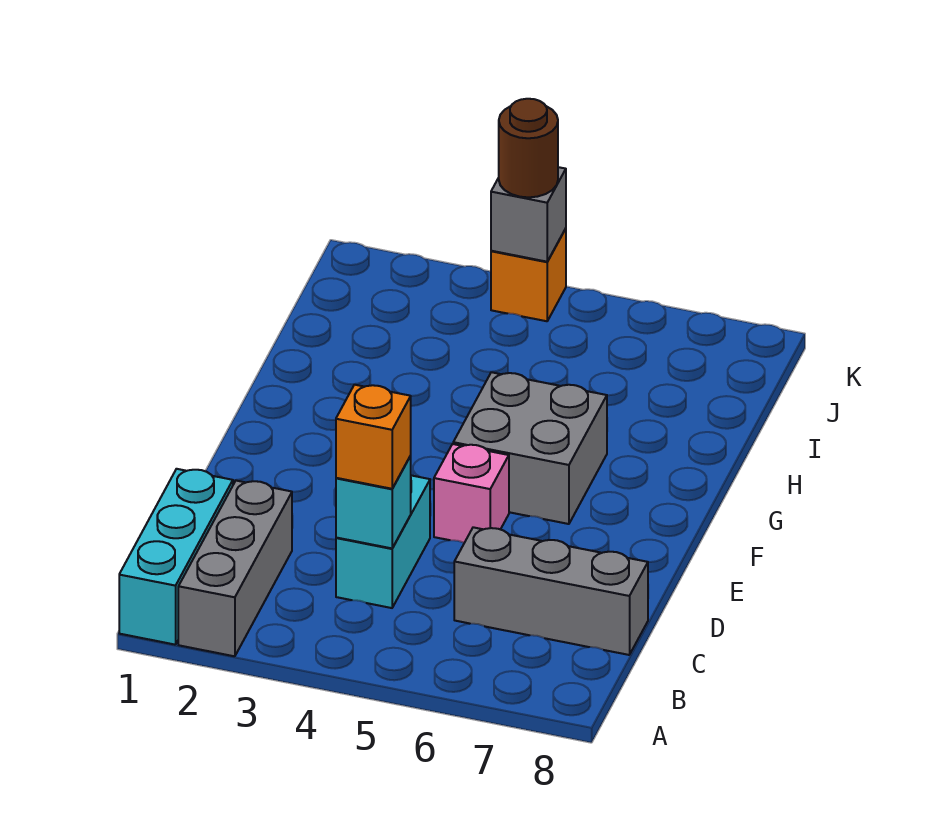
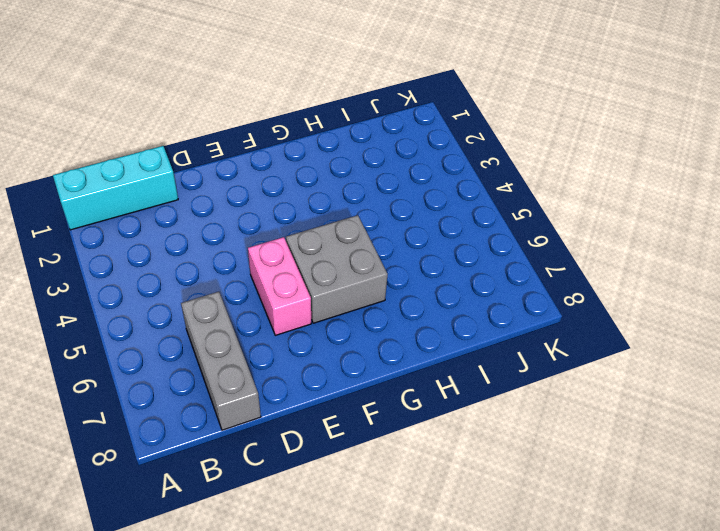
pink 1x2 brick [248,237,311,335] -> pink 1x1 brick [434,444,509,543]
none -> grey 1x3 brick [178,481,292,656]
none -> cyan 1x2 brick [336,475,430,608]

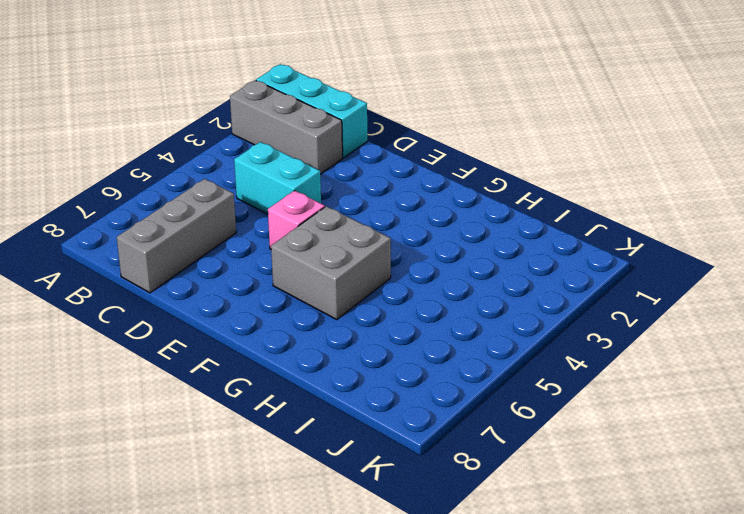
none -> orange 1x1 brick [491,229,566,321]
none -> cyan 1x1 brick [336,456,411,548]

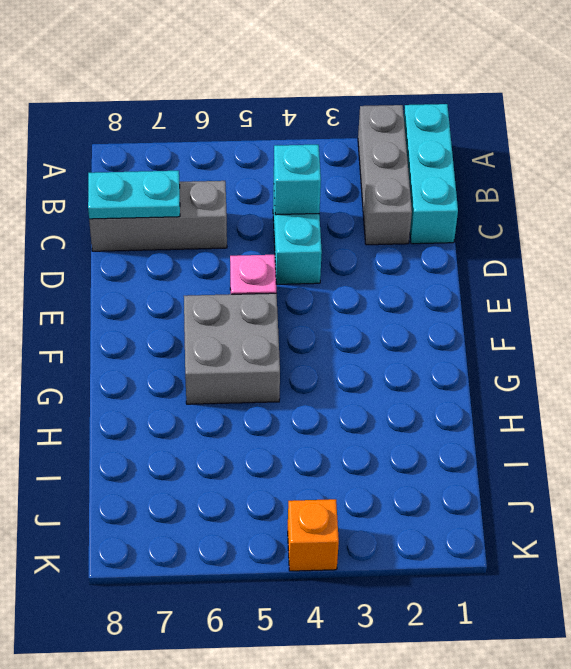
cyan 1x2 plate [88,171,180,219] -> none
none -> grey 1x1 brick [491,167,566,262]
none -> orange 1x1 brick [336,385,411,489]

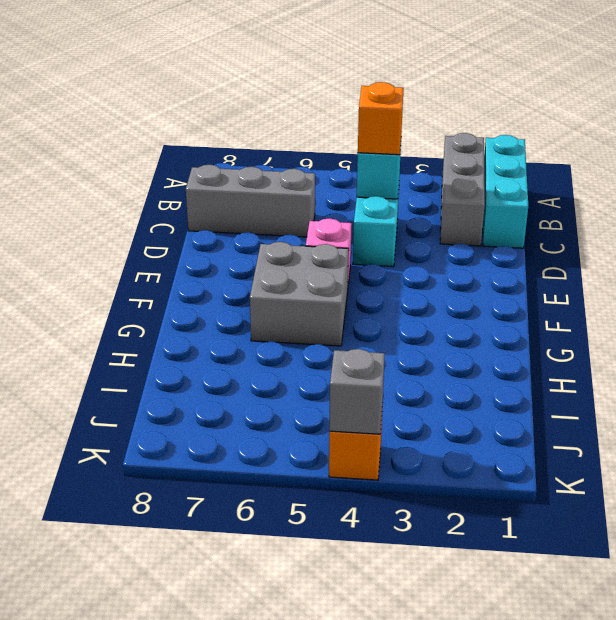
none -> brown 1x1 round brick [499,99,558,197]

